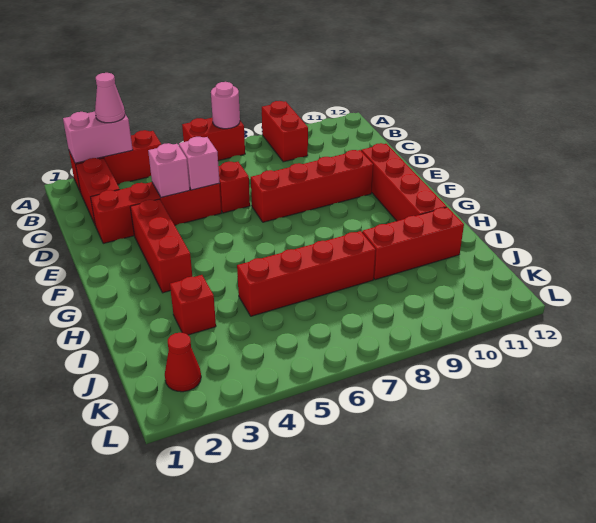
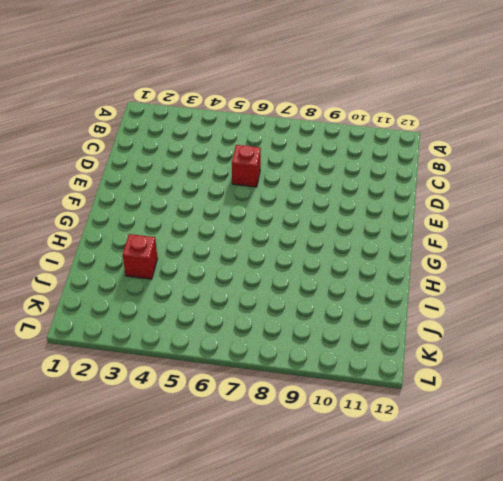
none -> red 1x3 brick [69,130,161,191]
none -> red 1x2 brick [182,118,245,161]
none -> red 1x2 brick [262,101,308,162]

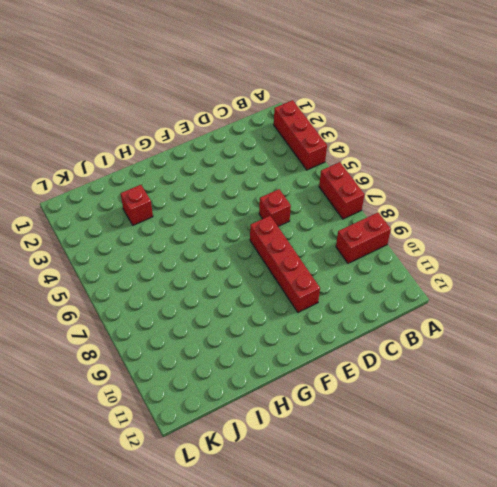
none -> red 1x2 brick [76,158,120,224]
none -> red 1x4 brick [91,182,221,243]
none -> red 1x3 brick [130,199,192,293]

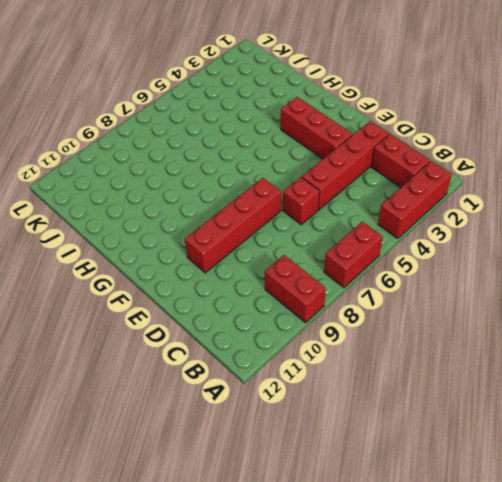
none -> red 1x4 brick [361,143,447,221]
none -> red 1x1 brick [170,275,216,335]
none -> red 1x4 brick [237,231,376,316]

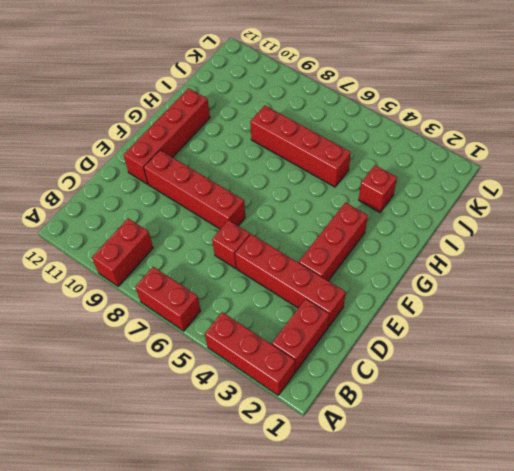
none -> red 1x3 brick [362,207,464,280]
none -> red 1x1 cone [165,333,201,392]
none -> pink 1x2 brick [63,112,133,163]

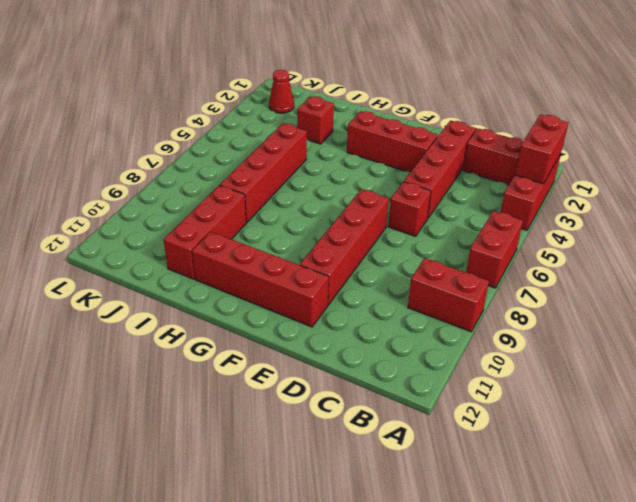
red 1x2 brick [515,115,568,184] -> pink 1x2 brick [63,112,133,163]
none -> pink 1x1 round brick [211,82,240,129]
none -> pink 1x1 brick [148,143,190,197]
none -> pink 1x1 brick [179,137,220,190]

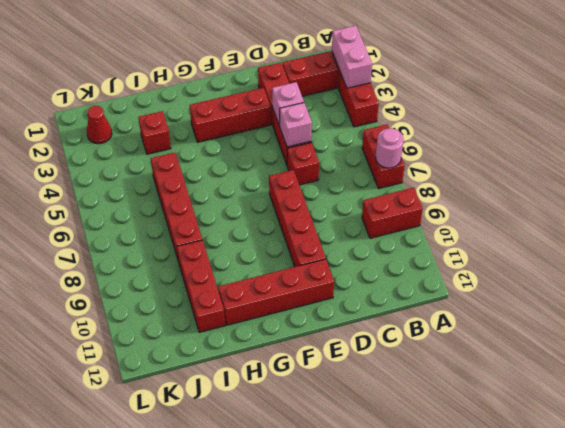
none -> pink 1x1 cone [95,73,125,123]

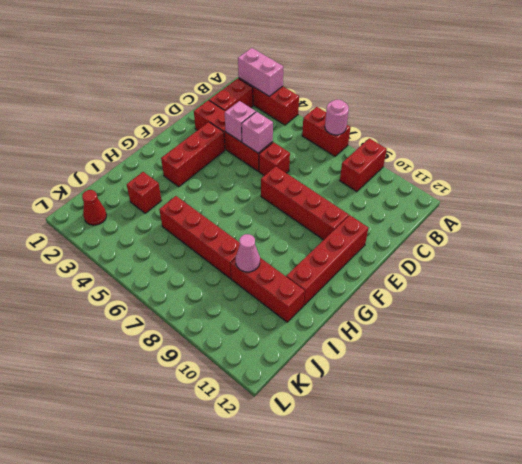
pink 1x1 cone [236,234,260,272] -> pink 1x1 cone moved to [95,73,125,123]

